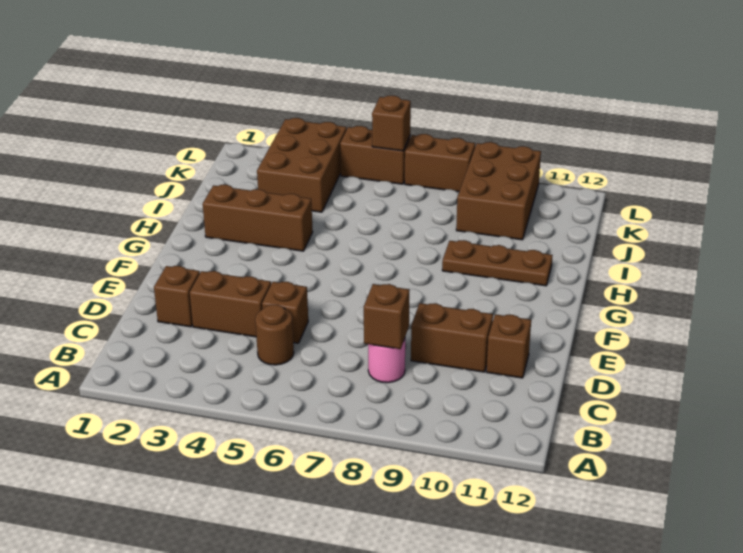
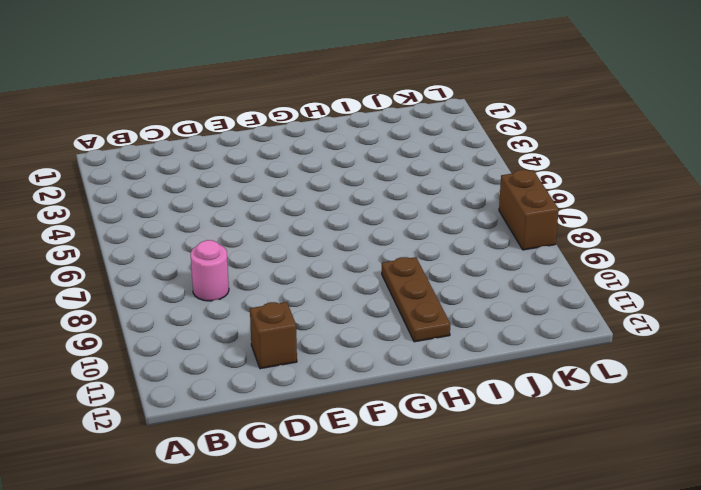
none -> brown 1x1 round brick [255,305,294,365]
none -> brown 1x1 brick [154,266,200,327]
none -> brown 1x2 brick [190,271,271,337]

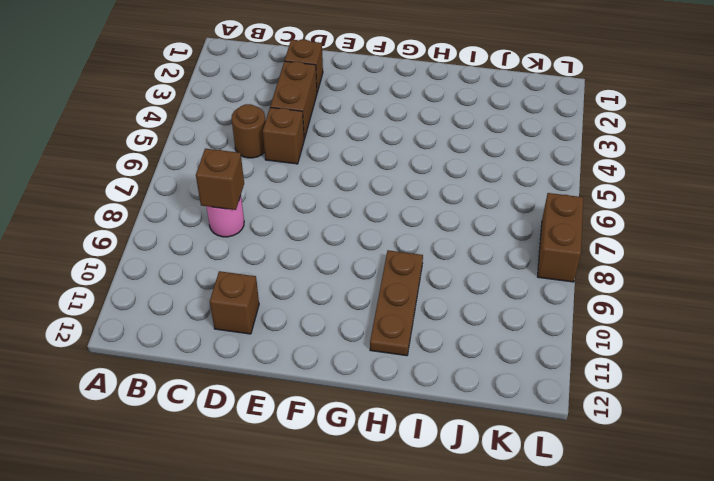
none -> brown 1x2 brick [411,303,493,372]
none -> brown 1x3 brick [203,185,313,251]
none -> brown 2x3 brick [257,118,347,212]

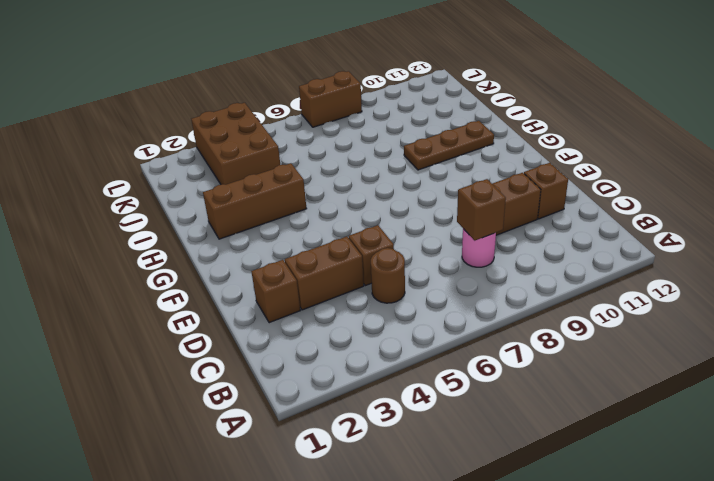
none -> brown 2x3 brick [456,142,541,240]
none -> brown 1x2 brick [340,126,410,184]
none -> brown 1x1 brick [372,96,411,151]

